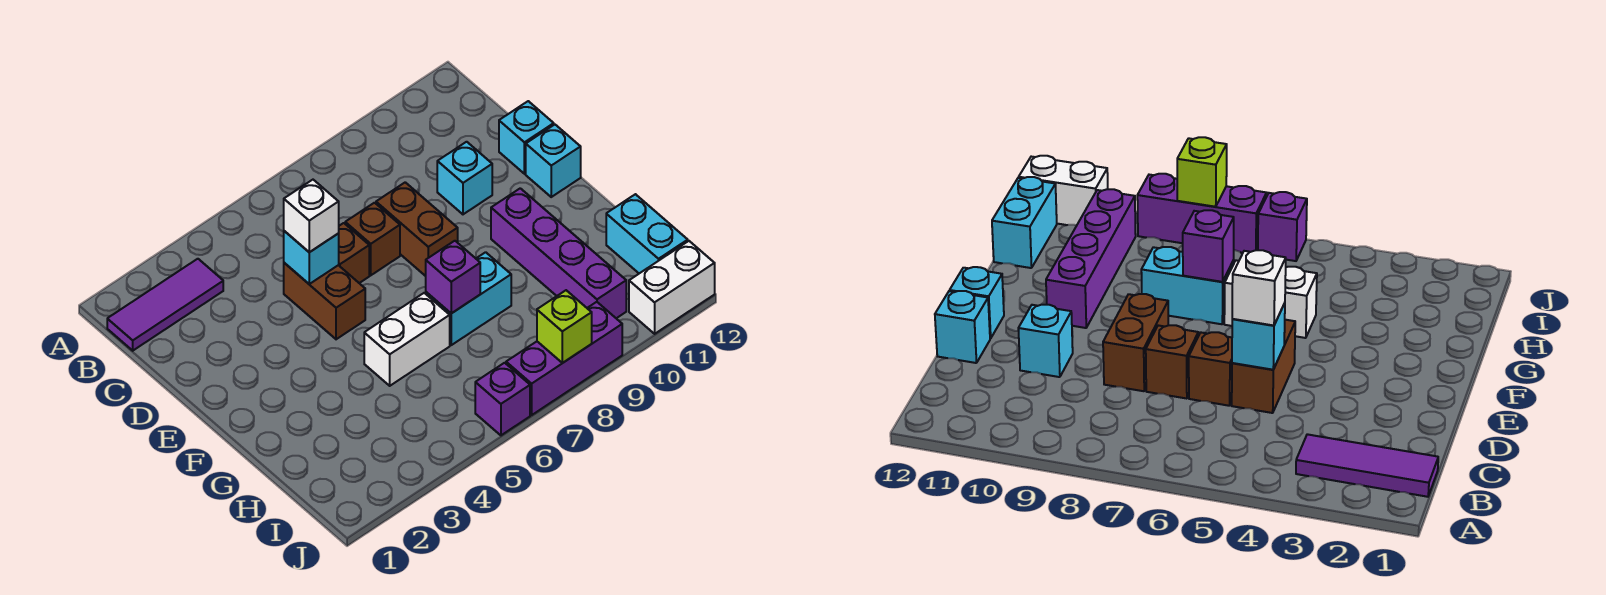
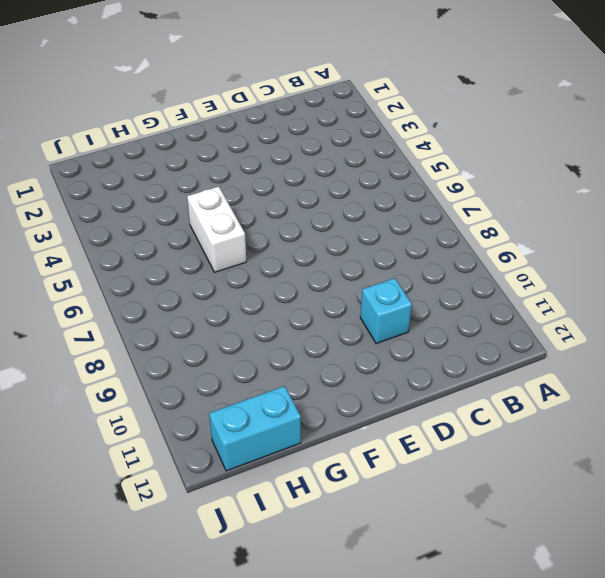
none -> purple 1x3 tile [107,259,223,351]
none -> brown 1x2 brick [284,263,365,339]
none -> brown 1x1 brick [338,223,369,283]

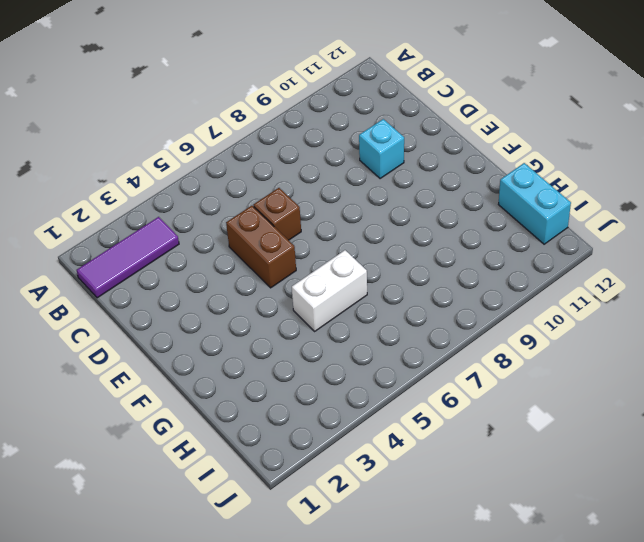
none -> brown 1x1 brick [345,203,400,275]
none -> brown 1x2 brick [376,182,458,276]
none -> cyan 1x1 brick [499,101,554,174]

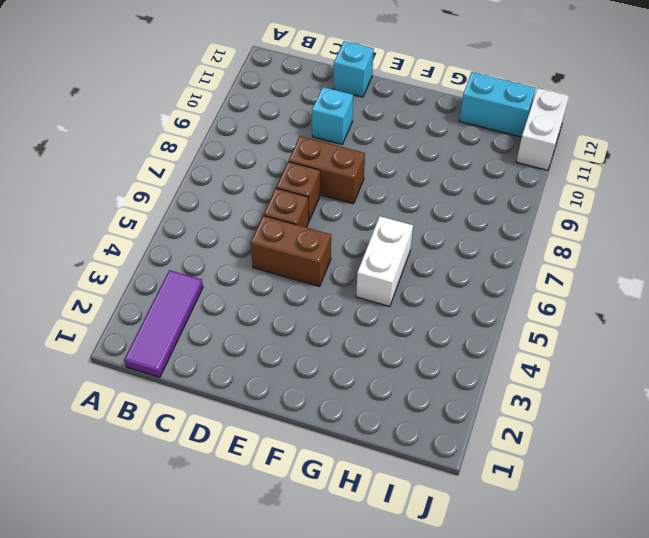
none -> cyan 1x1 brick [526,125,581,197]
none -> purple 1x4 brick [491,188,626,318]
none -> cyan 1x2 brick [426,252,511,345]

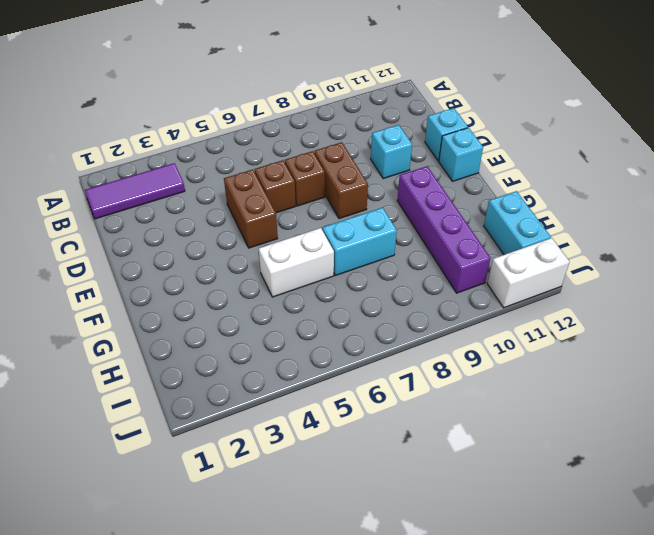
none -> purple 1x1 brick [475,363,530,435]
none -> purple 1x3 brick [506,302,622,415]
none -> cyan 1x1 brick [284,231,339,284]

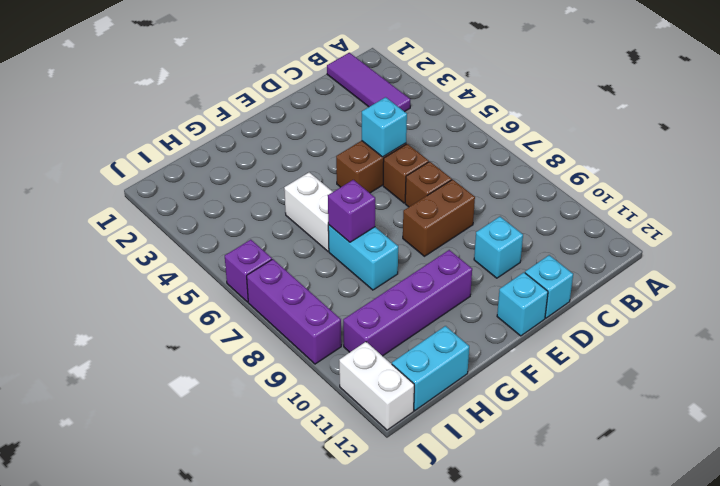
none -> lime 1x1 brick [537,290,592,363]
none -> white 1x1 brick [284,180,339,252]

